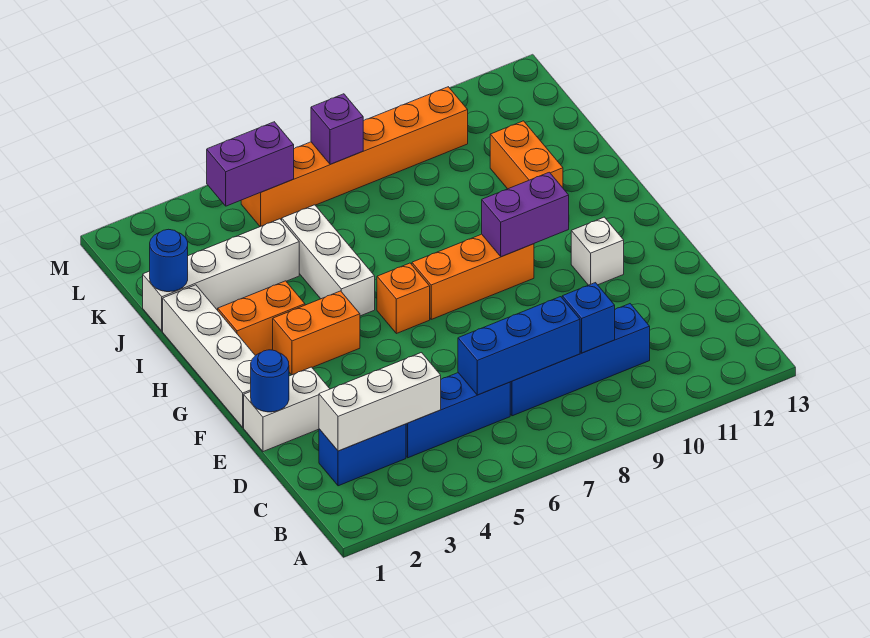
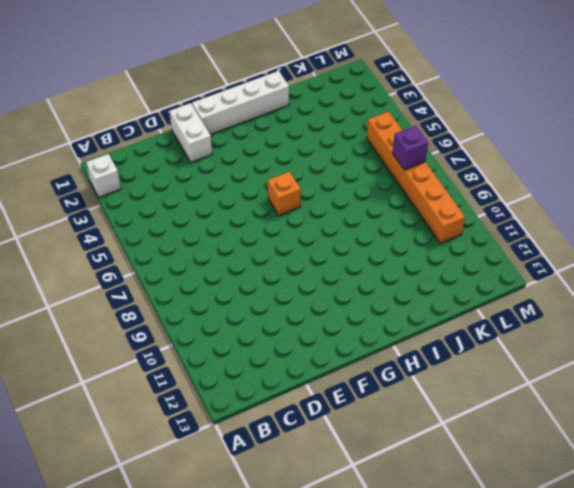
white 1x1 brick [86,154,121,197] -> white 1x1 brick moved to [571,217,624,285]
none -> blue 1x2 brick [319,424,406,486]
none -> blue 1x3 brick [406,373,510,458]
none -> blue 1x4 brick [510,304,650,416]

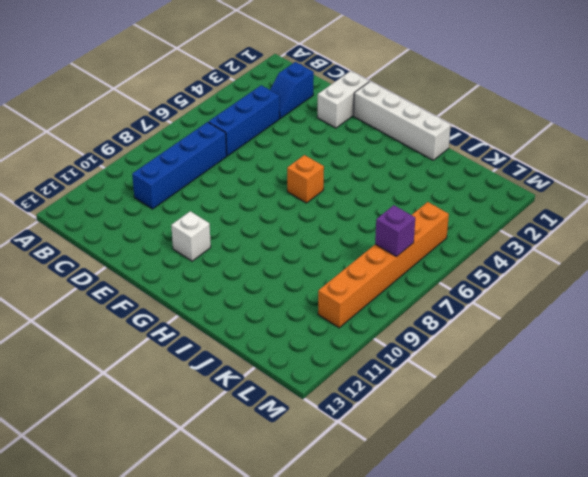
blue 1x2 slope [270,62,314,118] -> blue 1x2 brick [319,424,406,486]
none -> orange 1x2 brick [273,291,360,375]
none -> orange 1x3 brick [412,234,534,319]
none -> orange 1x2 brick [218,281,305,355]

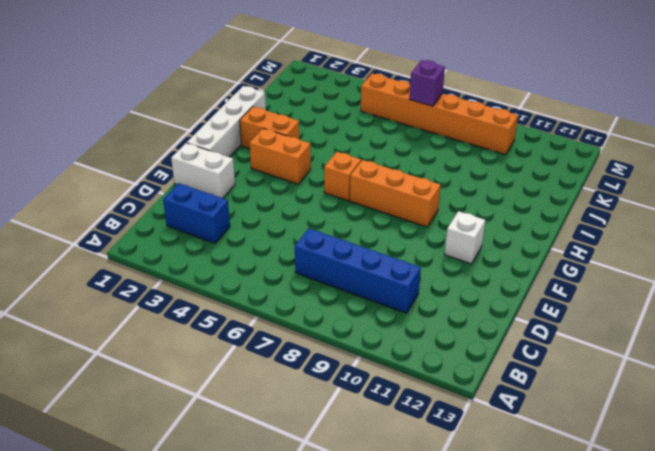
none -> blue 1x3 brick [406,373,510,458]
none -> white 1x3 brick [282,205,375,316]
none -> orange 1x2 brick [490,121,563,189]

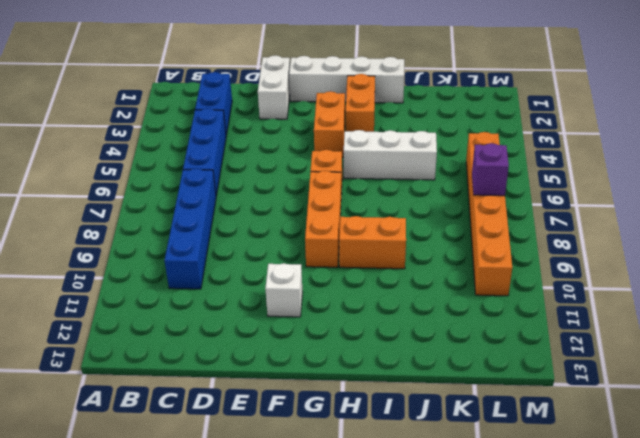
orange 1x2 brick [339,216,406,269] -> orange 1x2 brick moved to [490,121,563,189]
none -> white 1x4 brick [143,219,299,331]
none -> white 1x3 brick [319,353,441,451]
none -> blue 1x3 brick [458,297,580,395]

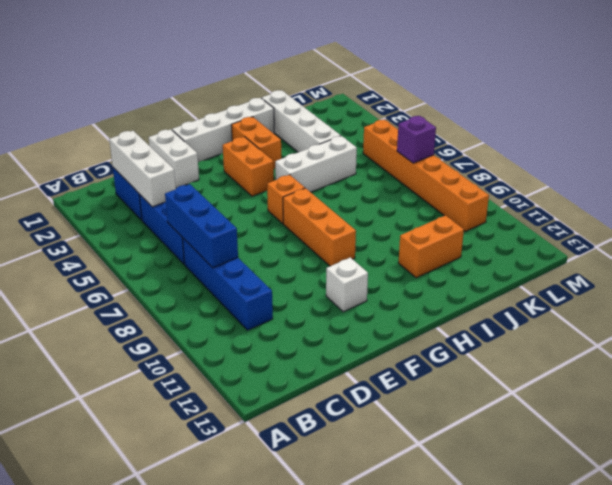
none -> blue 1x1 brick [562,283,615,353]
none -> blue 1x1 round brick [251,350,289,412]
none -> purple 1x2 brick [482,172,569,257]

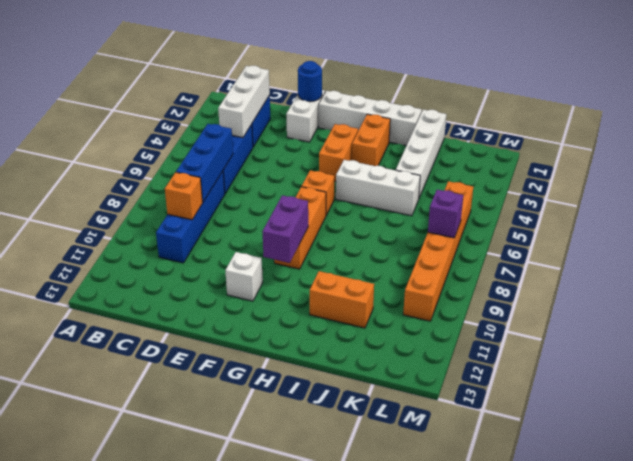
orange 1x1 brick [165,172,203,220] -> blue 1x1 brick [562,283,615,353]
none -> blue 1x1 round brick [150,229,188,292]
none -> purple 1x2 brick [207,122,294,206]

